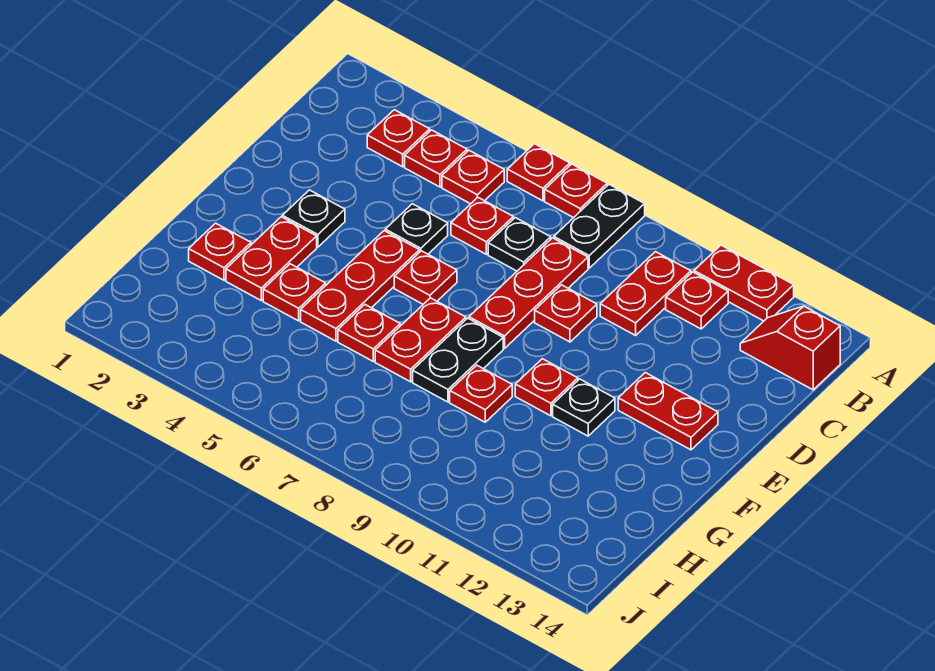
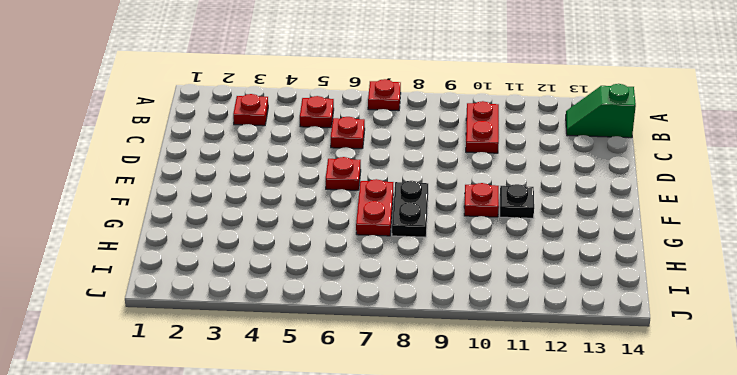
green 1x2 slope [566,84,636,138] -> red 1x2 slope [740,306,840,390]
none -> red 1x1 plate [507,144,570,201]
none -> black 1x2 plate [554,184,645,268]
none -> red 1x2 plate [694,245,794,321]

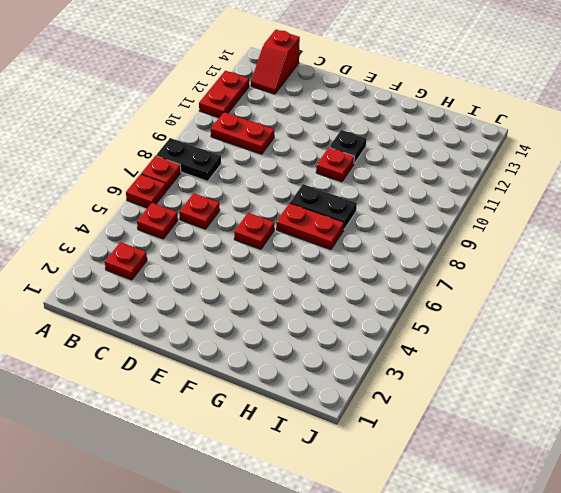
none -> red 1x1 plate [405,130,467,187]
none -> red 1x1 plate [666,272,728,329]
none -> black 1x1 plate [488,218,551,271]

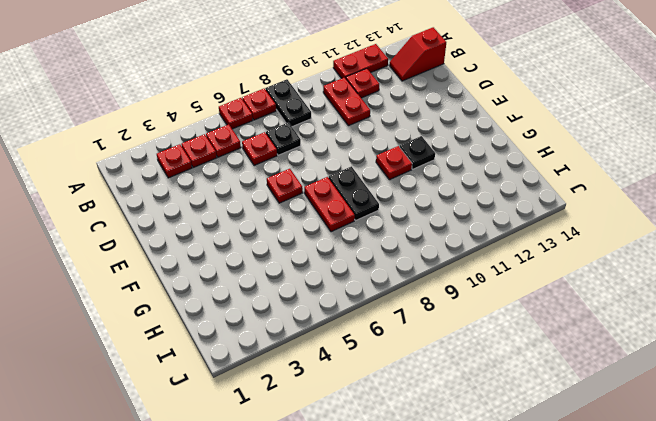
none -> red 1x3 plate [469,238,588,348]
none -> black 1x1 plate [385,204,448,254]
none -> red 1x1 plate [535,285,597,342]

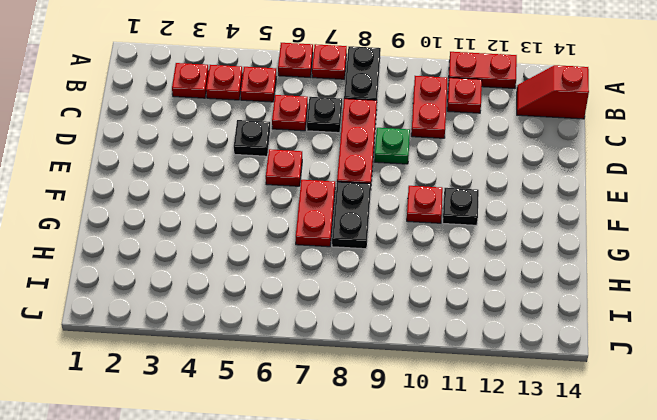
green 1x1 plate [375,128,410,164] -> red 1x1 plate [535,285,597,342]
none -> black 1x1 plate [282,190,345,247]
none -> red 1x3 plate [301,231,420,341]
none -> red 1x2 plate [618,373,718,450]

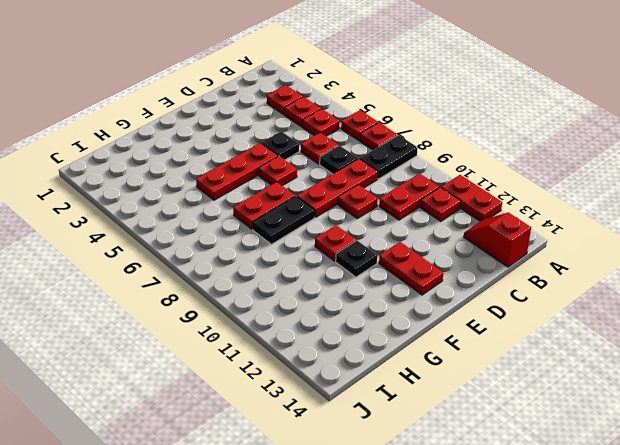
none -> black 1x1 plate [282,190,345,247]
none -> red 1x2 plate [226,217,317,301]
none -> red 1x1 plate [189,223,251,280]

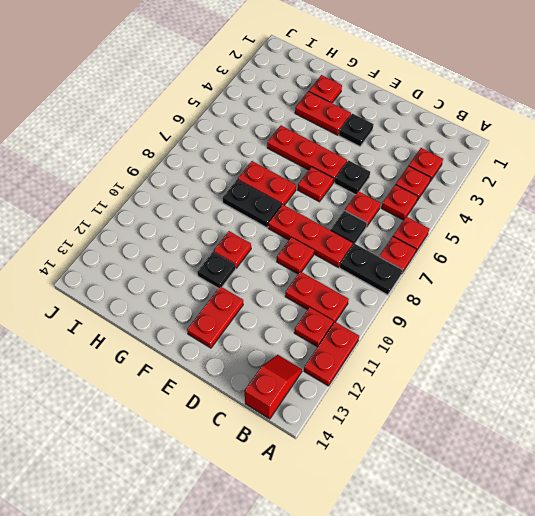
none -> red 1x1 plate [263,264,326,321]
none -> red 1x1 plate [338,305,400,361]
none -> red 1x1 plate [450,365,512,422]

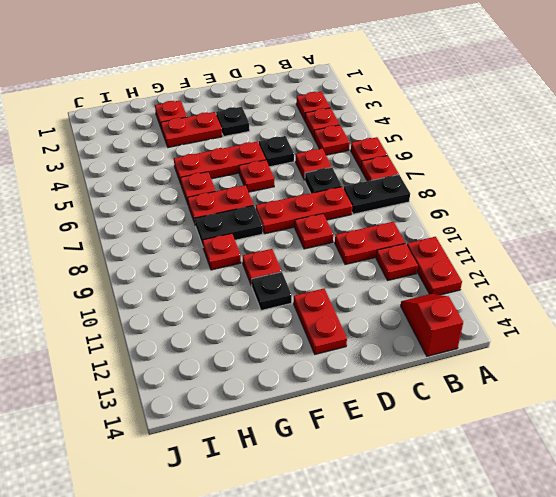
none -> red 1x1 plate [263,264,326,321]

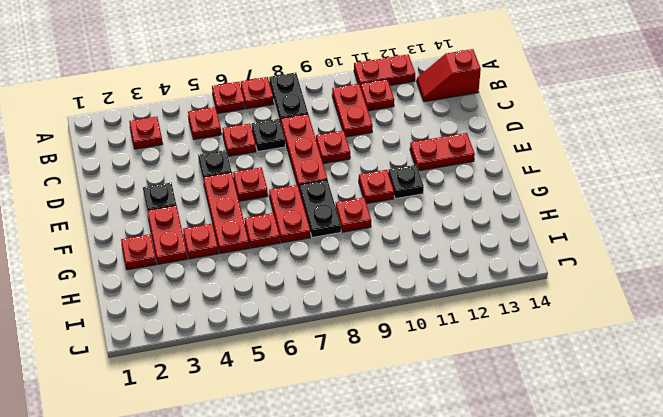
none -> red 1x1 plate [405,130,467,187]

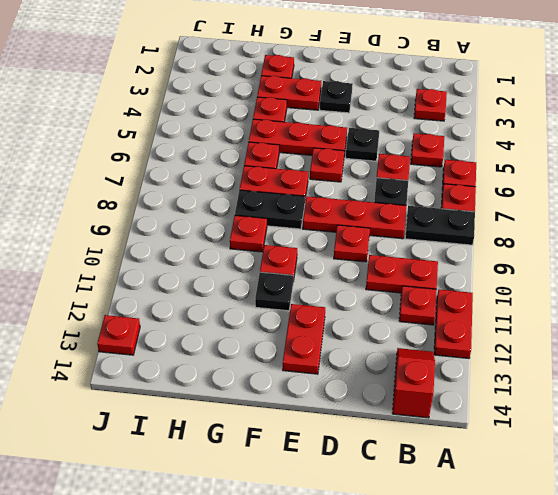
red 1x1 plate [97,315,140,355] -> red 1x1 plate moved to [405,130,467,187]

